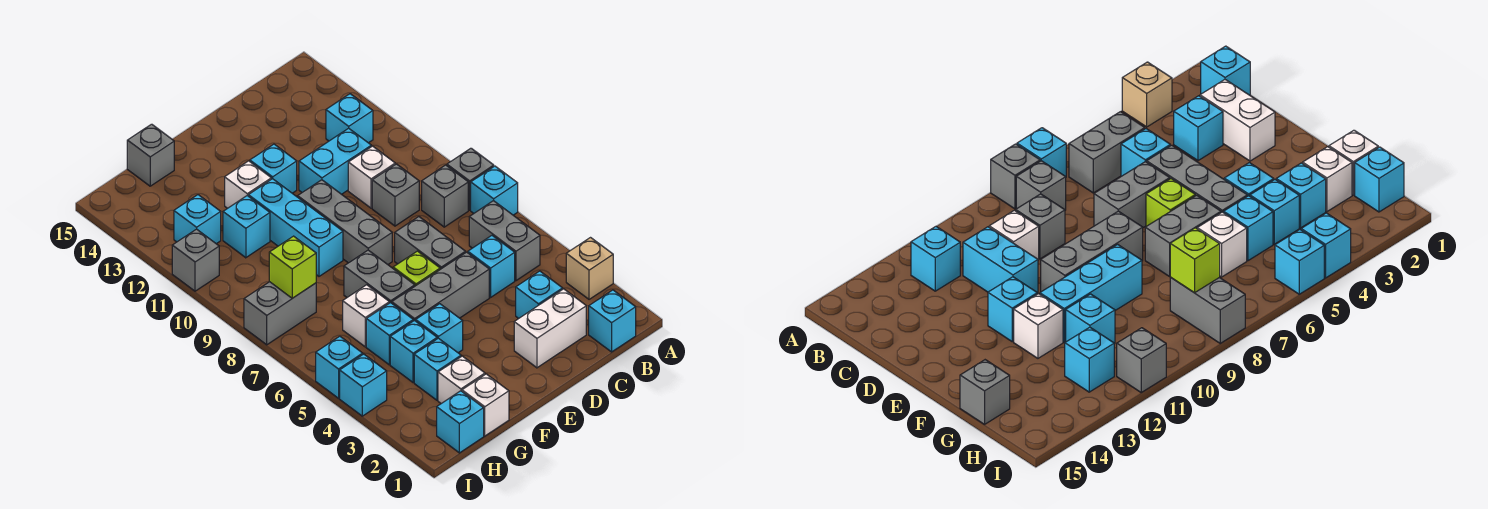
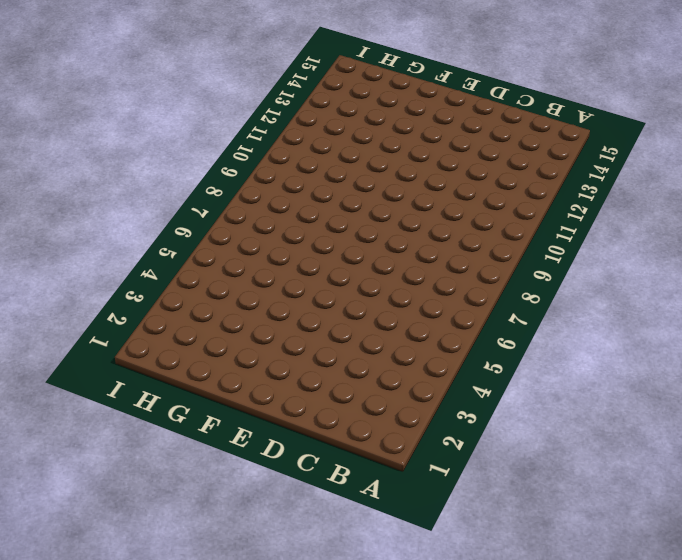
none -> tan 1x1 brick [566,238,613,299]
none -> cyan 1x1 brick [471,166,518,215]
none -> grey 1x1 brick [447,148,494,210]
none -> cyan 1x1 brick [589,290,636,352]

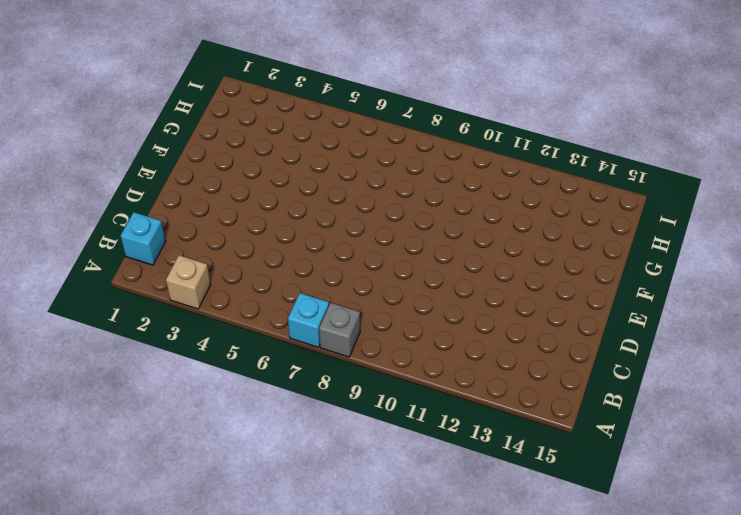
none -> grey 1x2 brick [469,201,540,281]
none -> grey 1x1 brick [422,165,468,227]
none -> cyan 1x1 brick [326,94,373,143]
none -> white 1x2 brick [514,289,586,368]

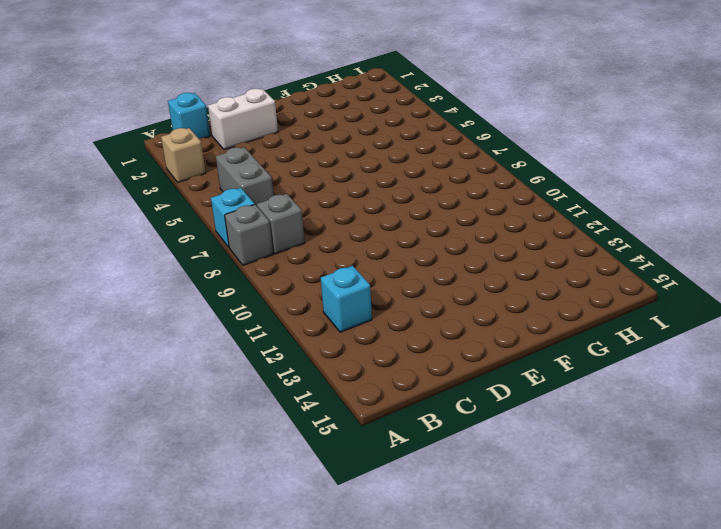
none -> cyan 1x1 brick [516,271,563,319]
none -> cyan 1x1 brick [468,236,515,297]
none -> grey 1x1 brick [372,164,419,226]
none -> white 1x1 brick [348,146,395,208]

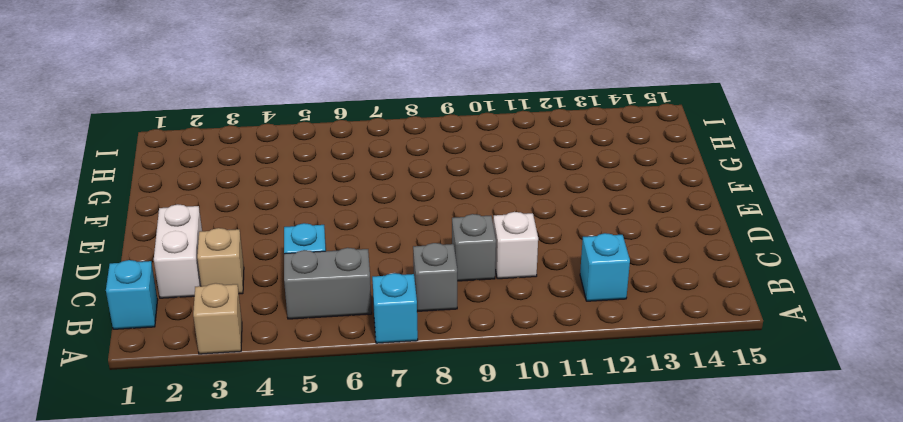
tan 1x1 brick [197,228,244,294] -> cyan 1x1 brick [516,271,563,319]
none -> grey 1x1 brick [447,148,494,210]
none -> cyan 1x2 brick [299,128,371,194]
none -> grey 1x3 brick [392,252,489,321]
none -> grey 1x2 brick [395,217,466,269]

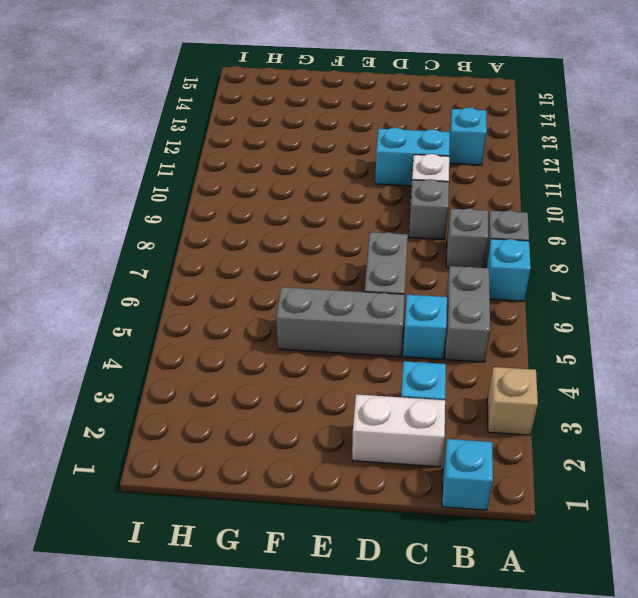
none -> lime 1x1 brick [393,251,440,286]
none -> grey 1x3 brick [298,180,392,264]
none -> cyan 1x1 brick [250,144,297,193]
none -> cyan 1x1 brick [416,304,463,353]

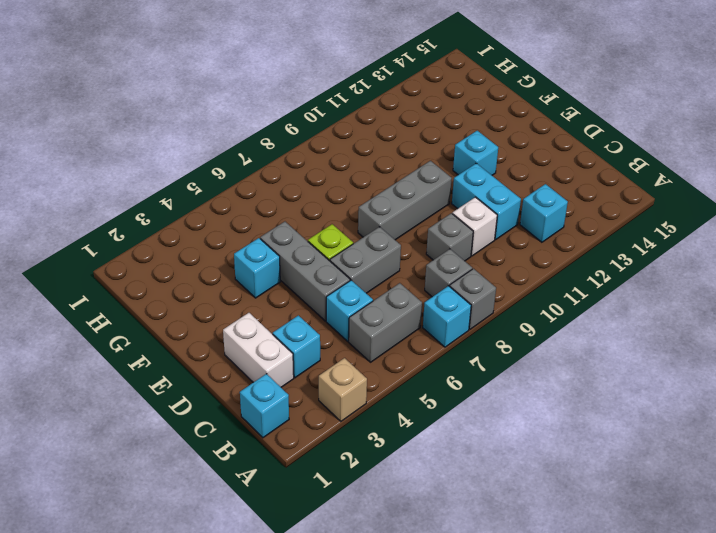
none -> grey 1x2 brick [344,250,415,303]
none -> cyan 1x3 brick [248,179,343,276]
none -> white 1x1 brick [225,161,271,208]
none -> white 1x1 brick [462,374,509,436]

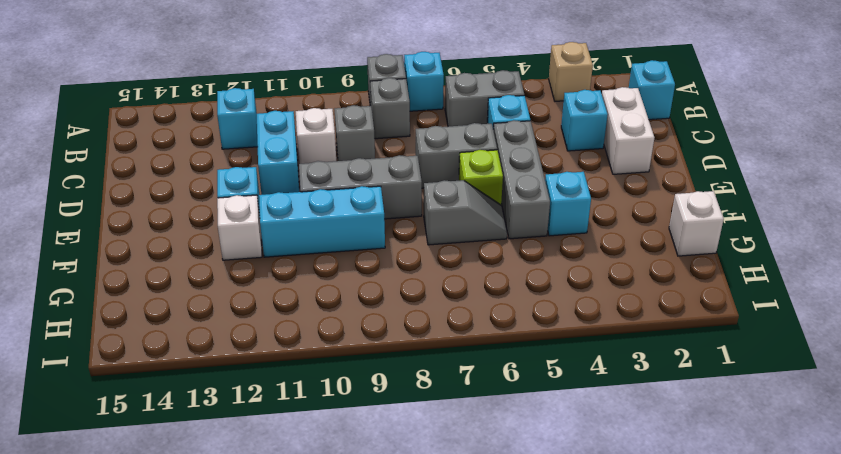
grey 1x2 slope [424,180,507,245] -> grey 1x2 brick [344,250,415,303]
none -> white 1x1 brick [438,356,485,404]
none -> cyan 1x1 brick [414,338,461,400]
none -> cyan 1x1 brick [390,320,437,382]
none -> cyan 1x1 brick [366,303,413,365]

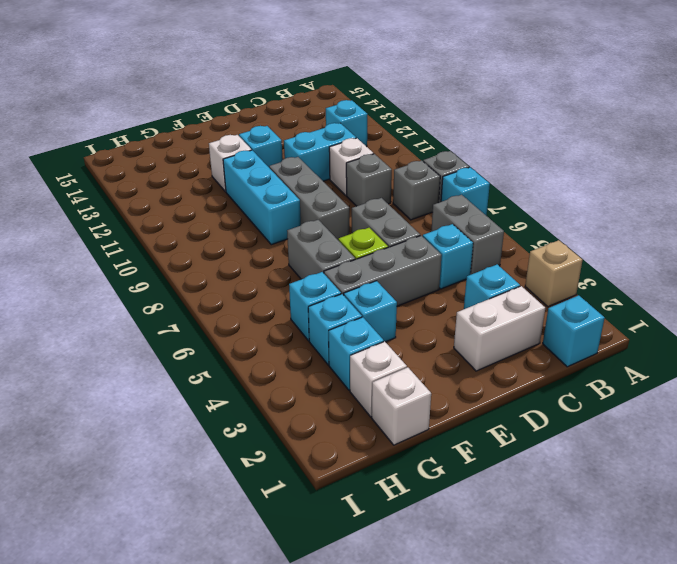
none -> white 1x1 brick [343,285,389,347]
none -> cyan 1x1 brick [223,196,270,258]
none -> grey 1x1 brick [127,124,174,186]
none -> cyan 1x1 brick [437,391,484,453]

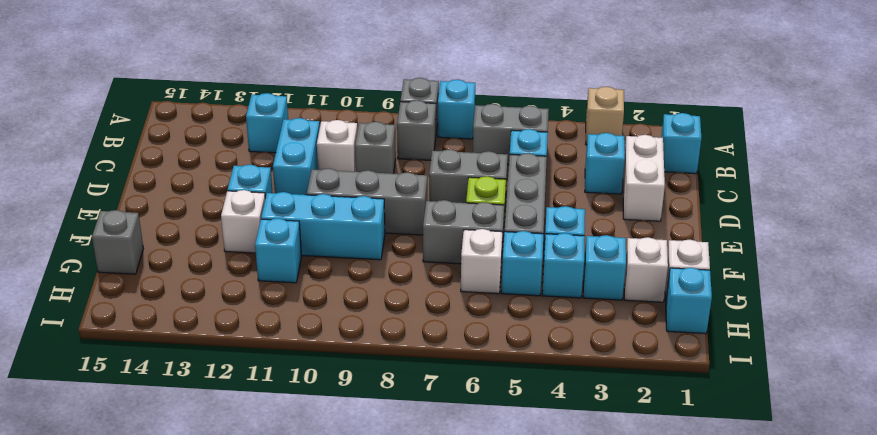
none -> grey 1x2 brick [244,282,316,345]
none -> cyan 1x1 brick [174,195,221,244]
none -> cyan 1x1 brick [340,354,387,416]
none -> cyan 1x1 brick [316,336,363,398]

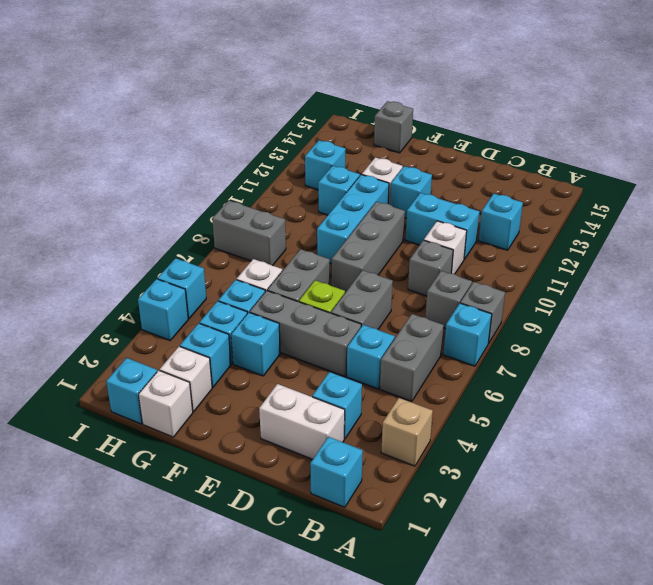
none -> grey 1x1 brick [172,229,219,291]
none -> lime 1x1 brick [269,236,316,298]

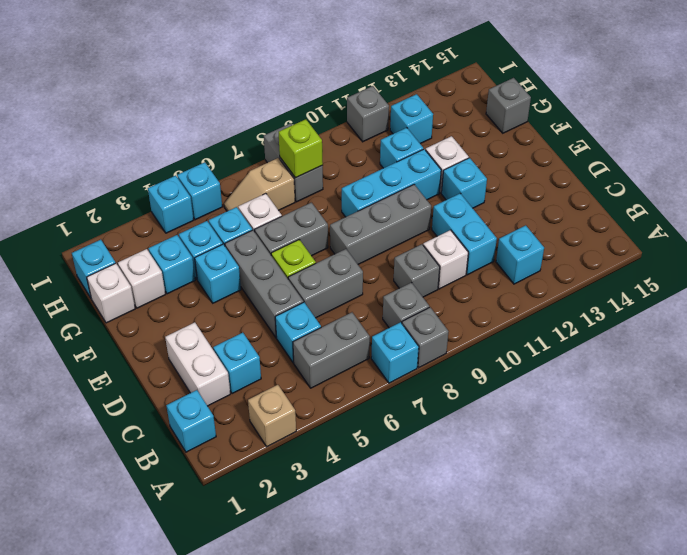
tan 1x2 slope [224,158,295,211] -> none

